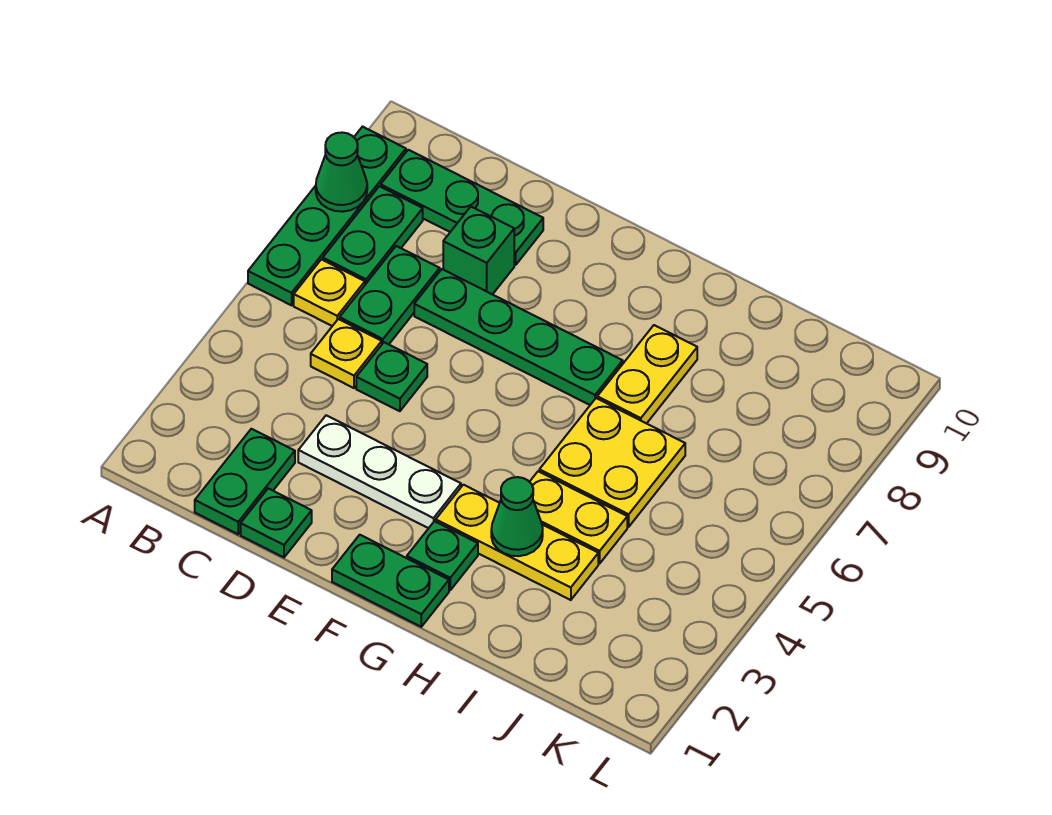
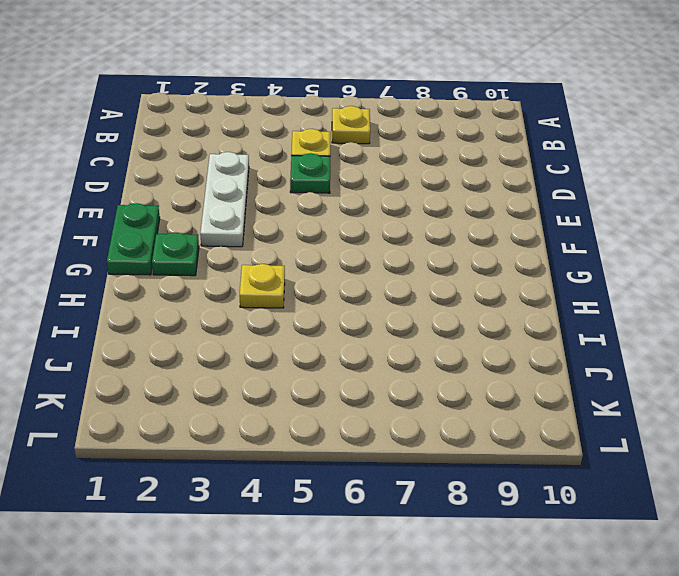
yellow 1x1 plate [240,264,285,308] -> yellow 1x2 plate [530,471,627,563]
none -> green 1x4 plate [248,127,406,305]
none -> green 1x2 plate [323,186,423,284]
none -> green 1x3 plate [381,150,543,265]

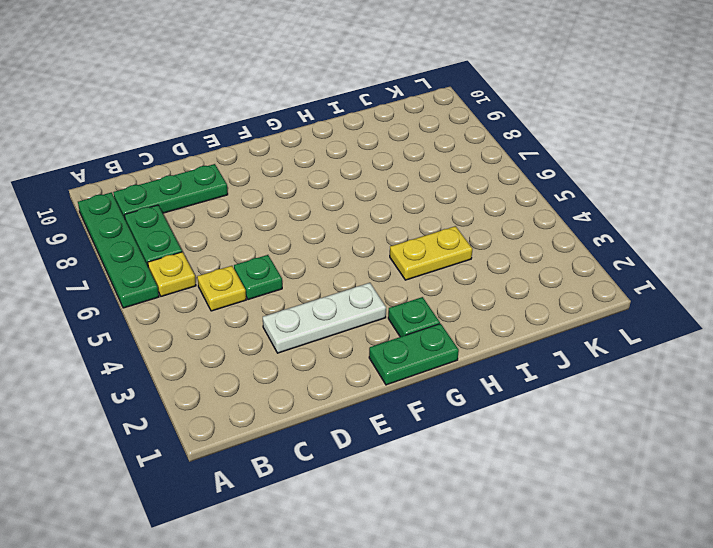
none -> green 1x2 plate [195,429,295,534]
none -> green 1x2 plate [340,246,440,344]
none -> green 1x1 plate [241,488,312,557]

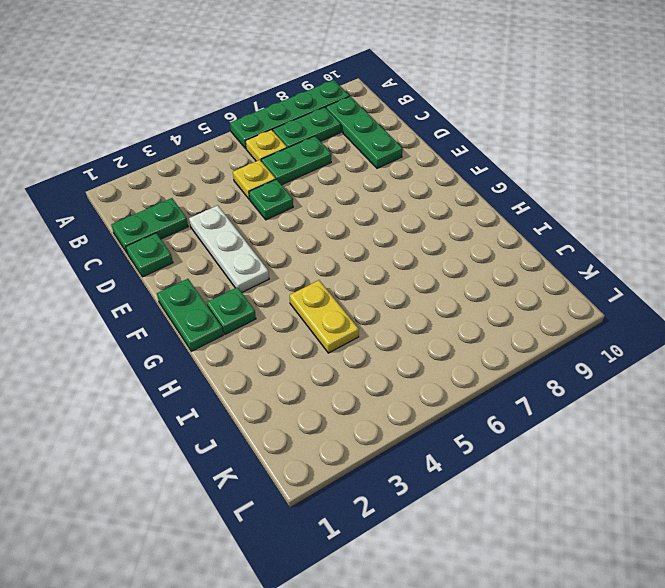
none -> green 1x4 plate [414,269,623,405]
none -> green 1x1 brick [443,207,514,295]
none -> yellow 1x3 plate [436,485,598,600]

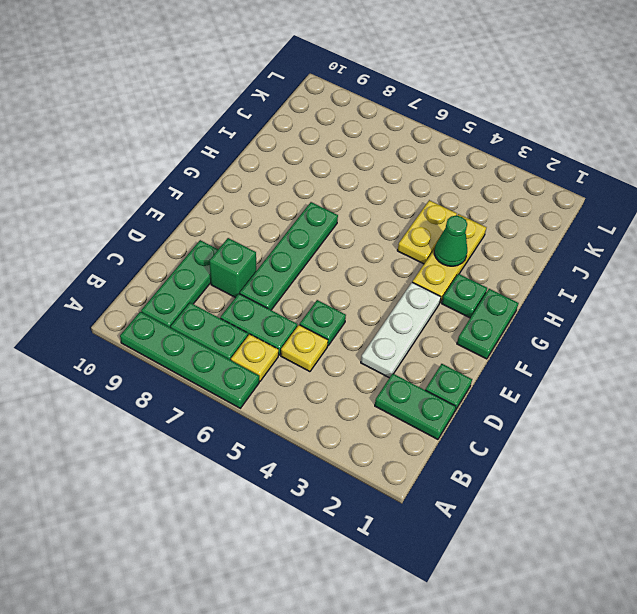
none -> yellow 2x2 plate [539,398,685,527]
none -> yellow 1x2 plate [597,325,697,424]
none -> green 1x1 cone [316,133,367,212]

